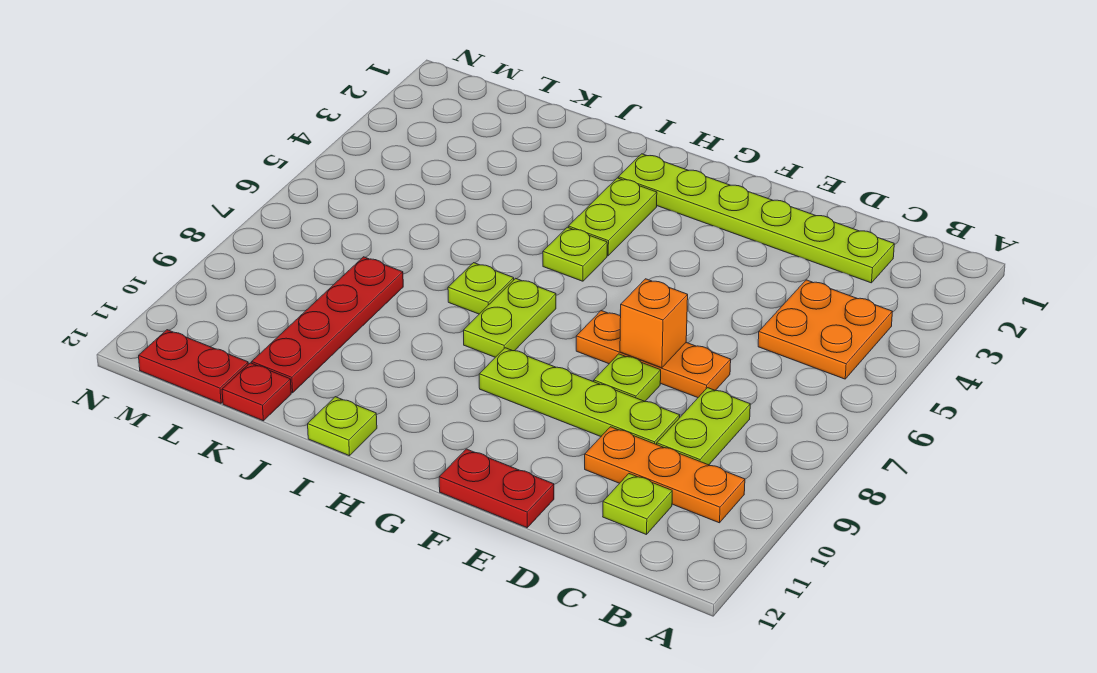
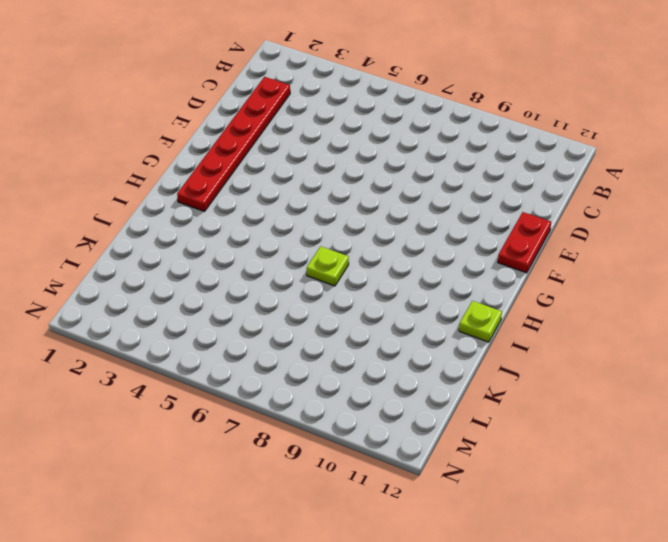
red 1x6 plate [177,77,290,211] -> lime 1x6 plate [618,154,894,283]
none -> orange 2x2 plate [758,280,892,379]
none -> orange 1x3 plate [585,427,745,523]
none -> lime 1x2 plate [657,388,750,465]

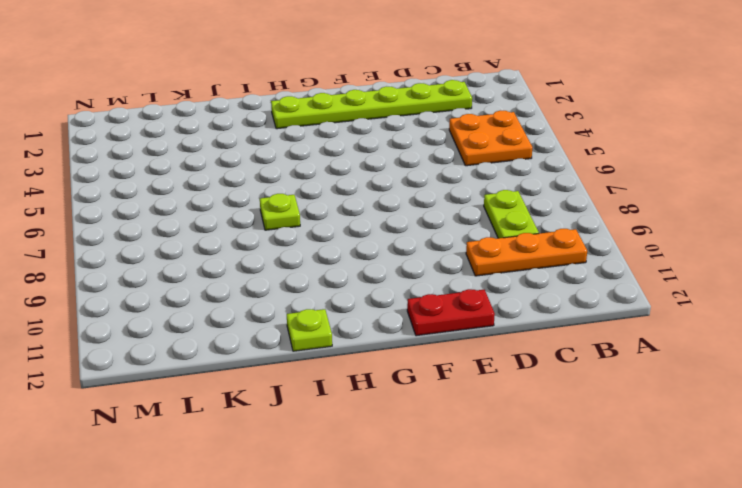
none -> lime 1x1 plate [603,474,672,535]
none -> orange 1x3 plate [576,311,731,398]
none -> lime 1x4 plate [479,348,680,444]

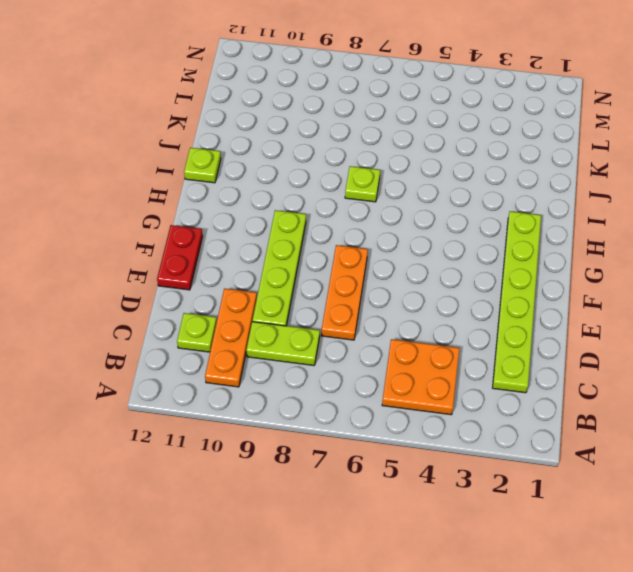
none -> lime 1x1 plate [594,354,661,401]
none -> lime 1x2 plate [568,178,657,256]
none -> lime 1x1 plate [543,227,607,281]

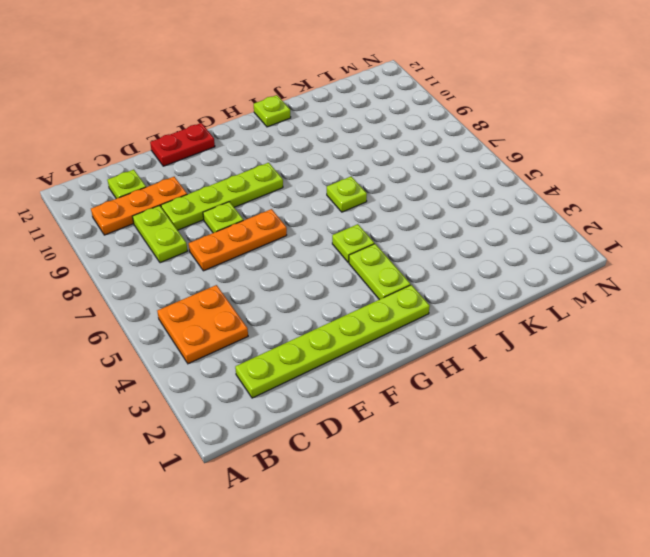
none -> lime 1x2 plate [463,278,556,357]
none -> red 1x4 plate [252,257,403,393]
none -> red 1x1 plate [222,363,291,421]

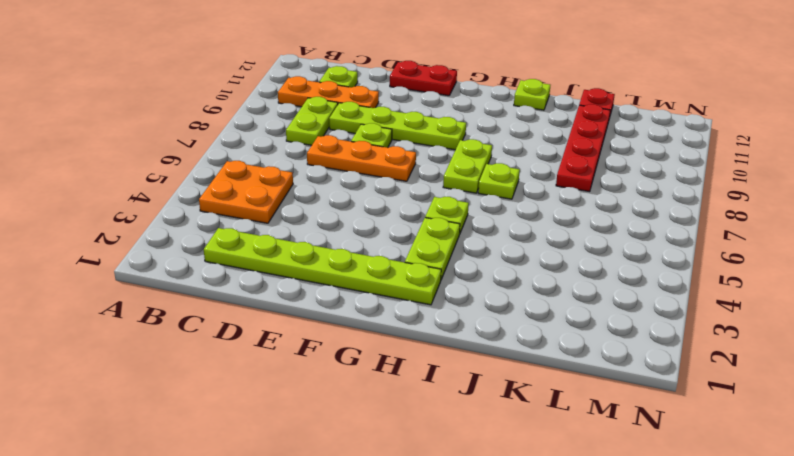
none -> red 1x2 plate [139,330,248,403]
none -> orange 1x1 brick [620,279,688,368]

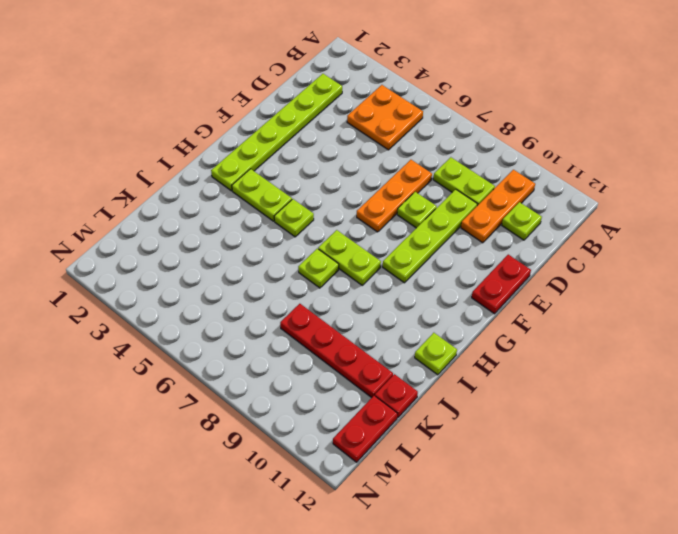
none -> orange 1x1 brick [620,279,688,368]

